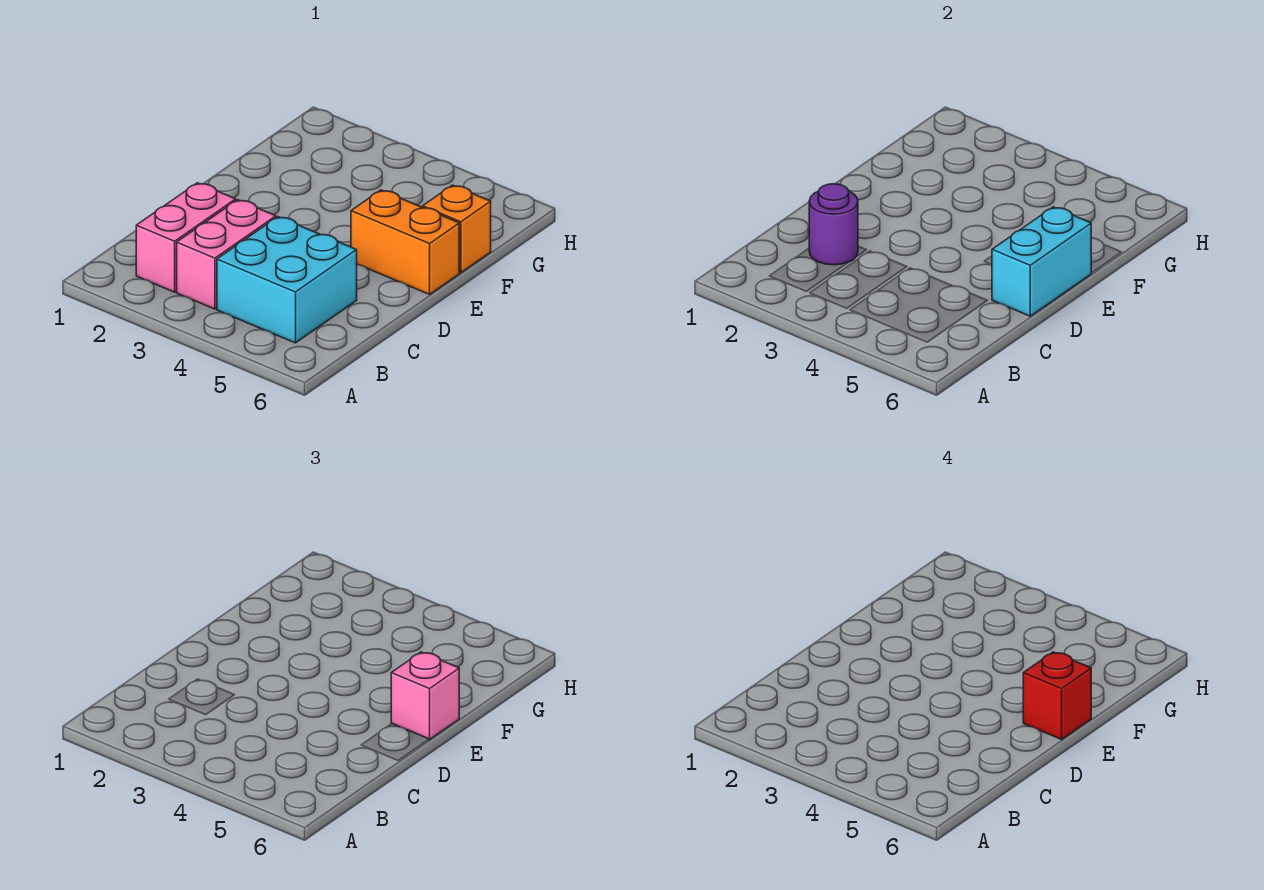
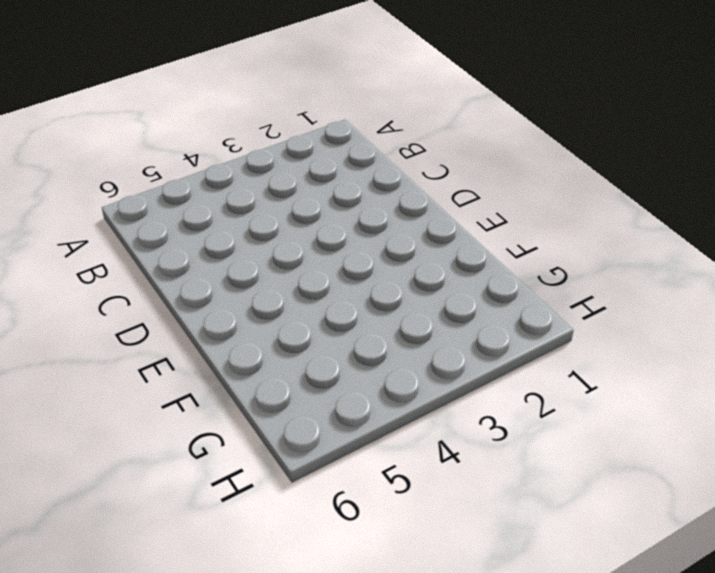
none -> pink 1x2 brick [136,183,236,292]
none -> pink 1x2 brick [177,200,276,309]

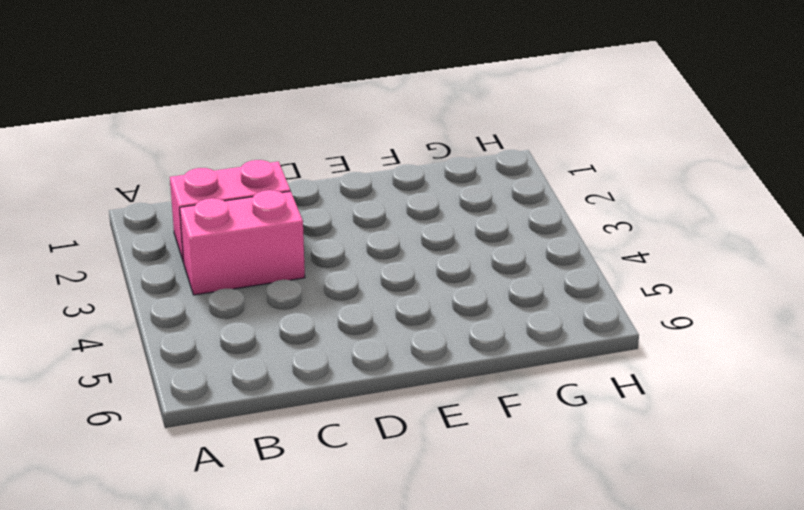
none -> cyan 2x2 brick [217,217,357,343]
none -> orange 1x2 brick [351,190,459,294]

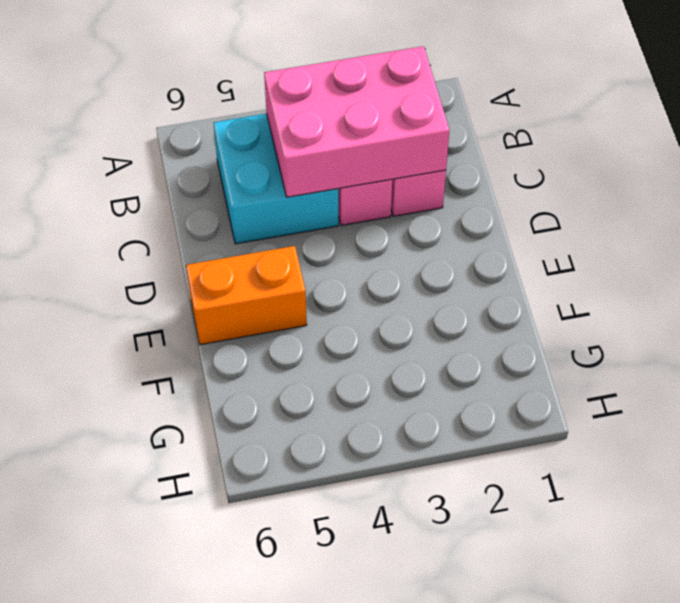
pink 2x3 brick [264,46,449,197] -> purple 1x1 round brick [809,184,858,265]
none -> orange 1x1 brick [423,185,491,273]
none -> cyan 1x2 brick [992,207,1091,316]

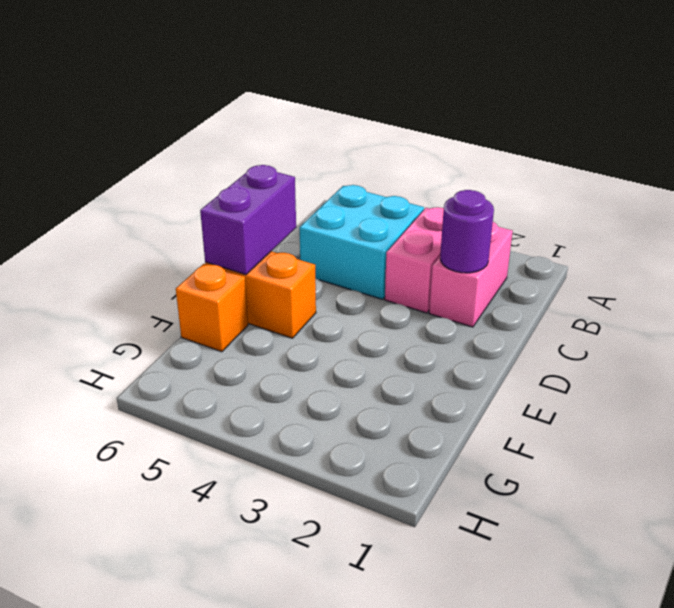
purple 1x2 brick [200,165,296,275] -> cyan 1x2 brick [992,207,1091,316]
none -> pink 1x1 brick [391,652,459,739]
none -> red 1x1 brick [1023,652,1091,739]

